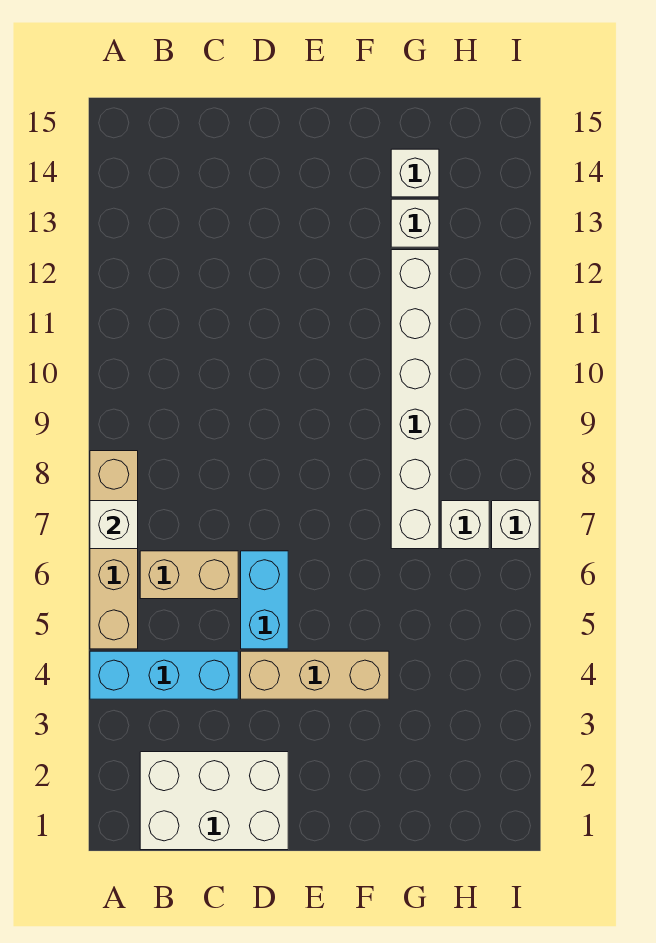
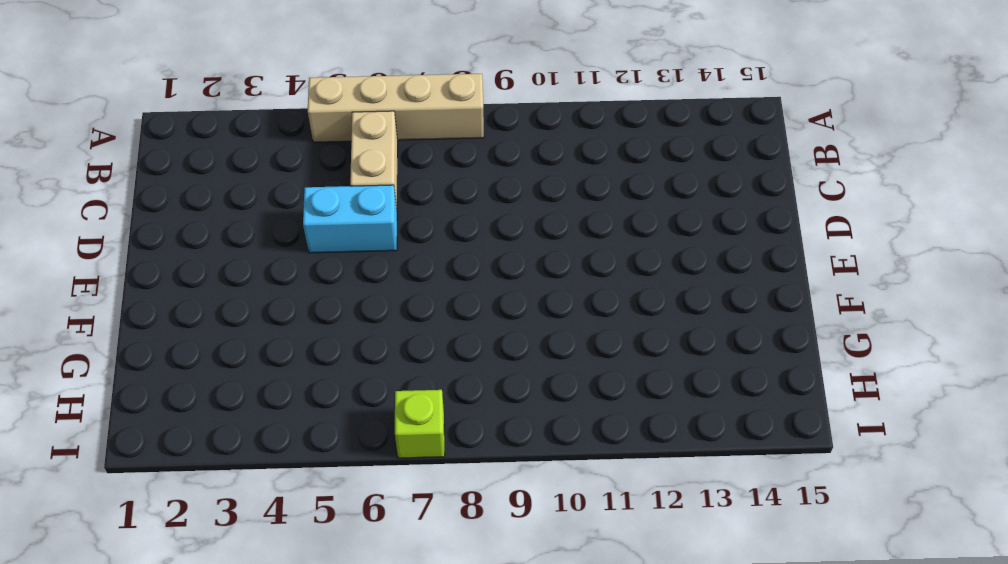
lime 1x1 brick [395,390,445,458] -> white 1x1 brick [492,501,539,549]
none -> cyan 1x3 brick [90,651,238,699]
none -> white 2x3 brick [140,752,288,850]
none -> tan 1x3 brick [241,651,389,699]

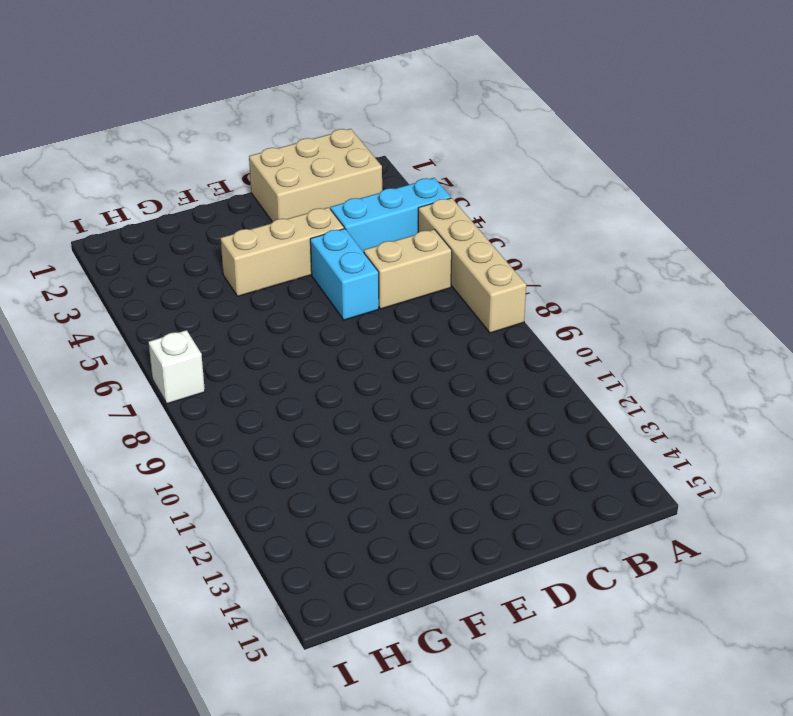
tan 2x3 brick [249,129,382,222] -> white 2x3 brick [140,752,288,850]
none -> white 1x6 brick [391,250,439,549]
none -> white 1x1 brick [391,199,439,247]
none -> white 1x1 brick [391,149,439,197]

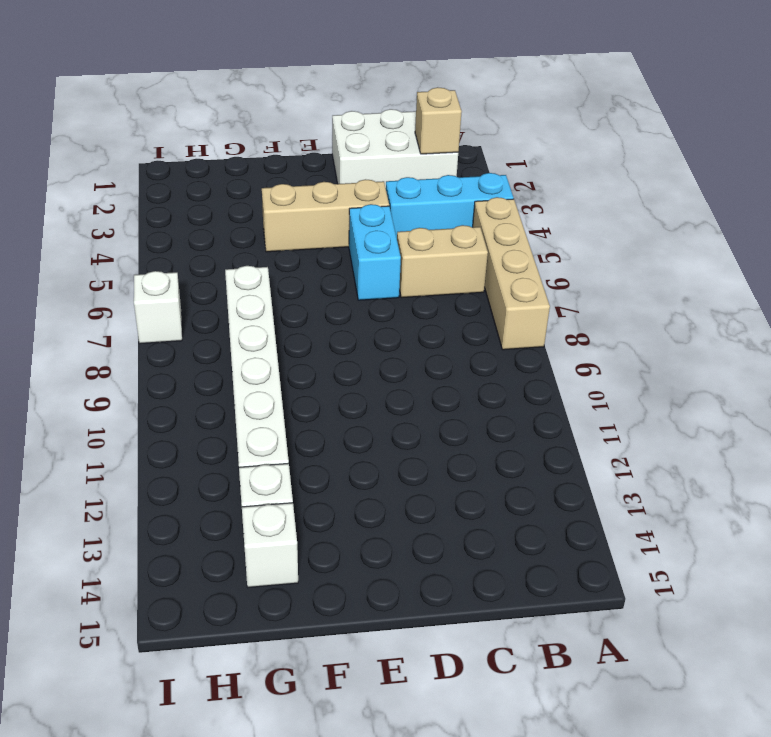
tan 1x1 brick [415,87,462,154] -> none
none -> white 1x1 brick [441,501,489,549]
none -> white 1x1 brick [90,501,138,549]

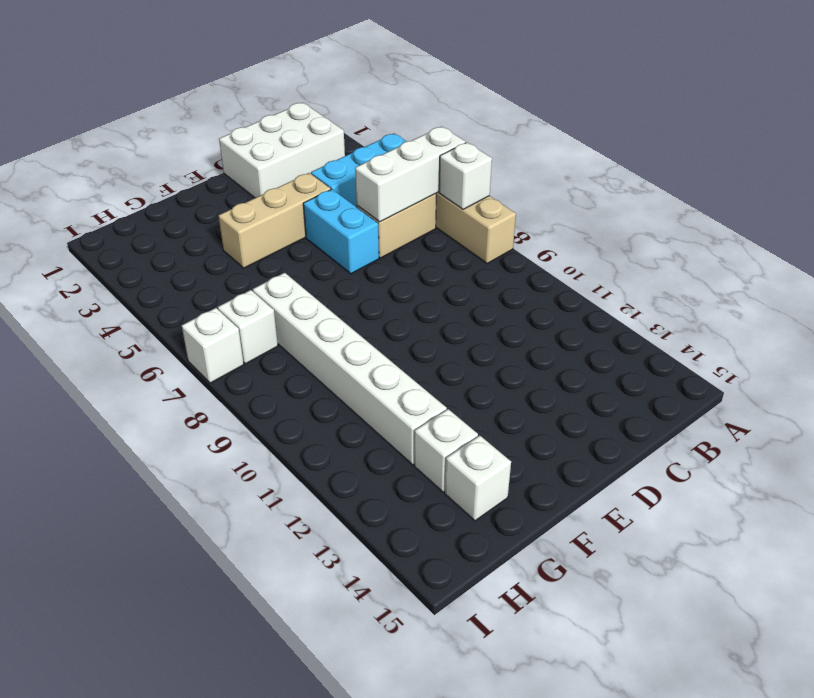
white 1x3 brick [355,126,466,222] -> none

